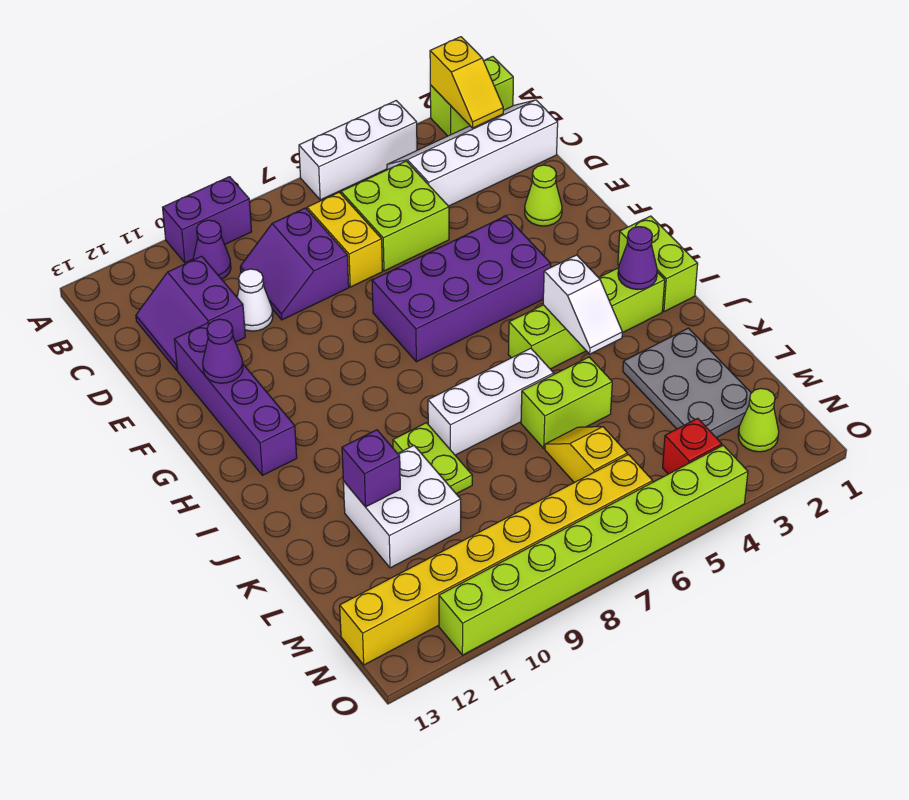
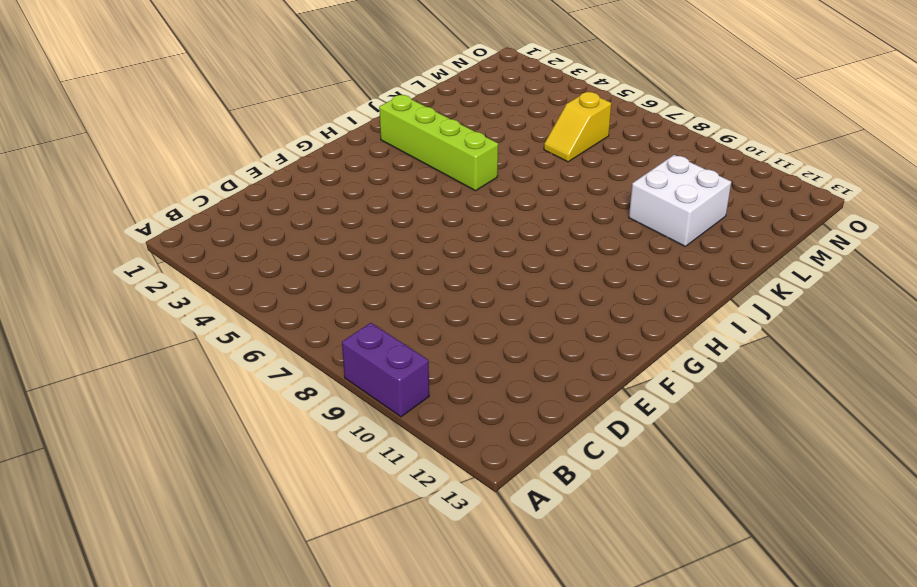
none -> lime 1x2 brick [430,57,513,136]
none -> white 1x3 brick [299,101,417,200]
none -> white 2x4 slope [387,100,558,206]
none -> purple 1x1 cone [193,220,231,279]

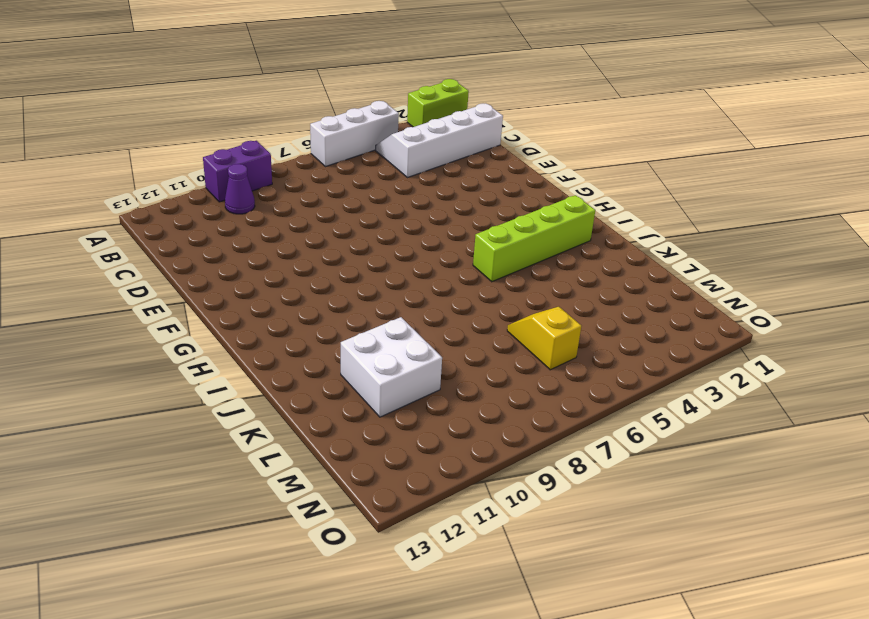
none -> lime 2x2 brick [341,161,449,271]
none -> yellow 1x2 brick [307,192,382,287]
none -> purple 2x2 slope [240,208,349,320]
none -> purple 2x2 slope [136,256,245,370]

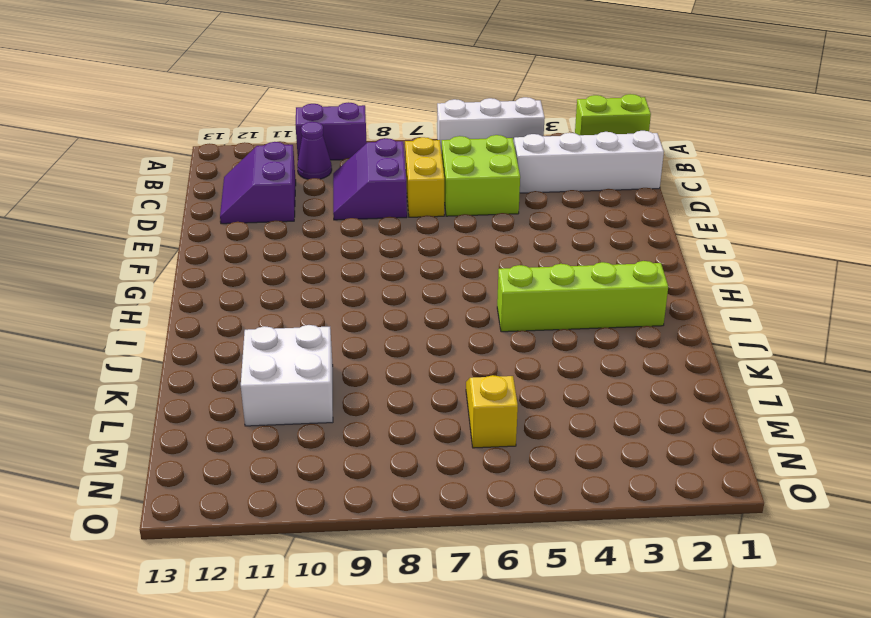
none -> white 1x1 cone [237,269,273,331]
none -> lime 1x1 cone [525,165,562,226]
none -> purple 1x4 brick [174,323,297,475]
none -> purple 2x4 brick [372,216,551,362]

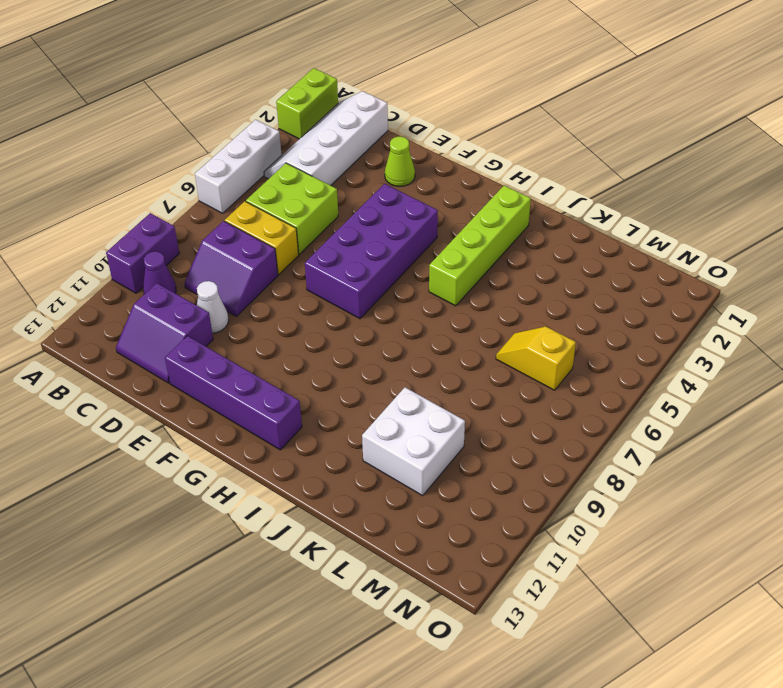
none -> lime 1x2 brick [618,216,698,312]
none -> white 1x3 brick [428,348,554,455]
none -> lime 1x2 plate [393,423,472,494]
none -> grey 2x3 plate [623,328,751,438]

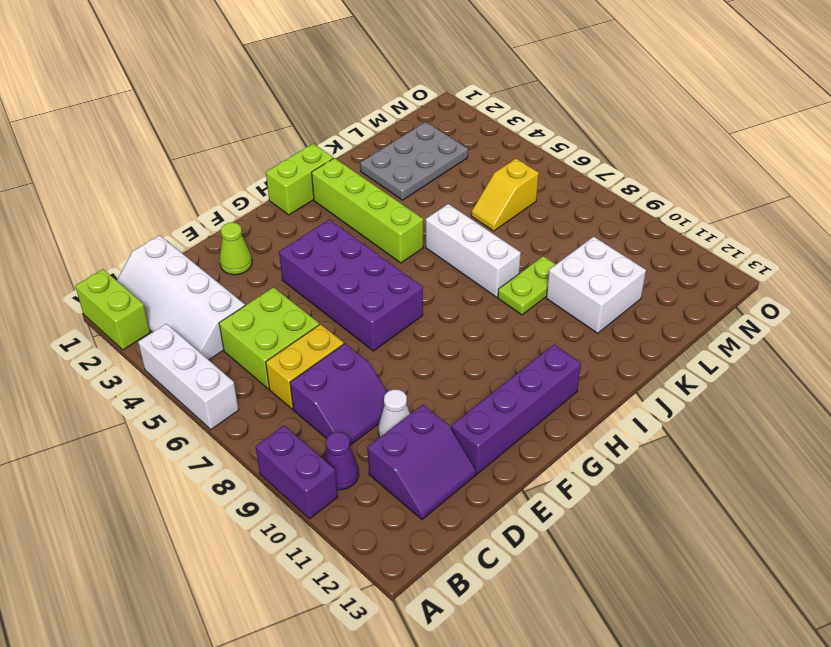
none -> lime 1x2 brick [521,357,612,448]
none -> lime 1x1 cone [738,388,779,452]
none -> red 1x1 brick [663,418,722,474]
none -> yellow 1x8 brick [340,455,653,665]

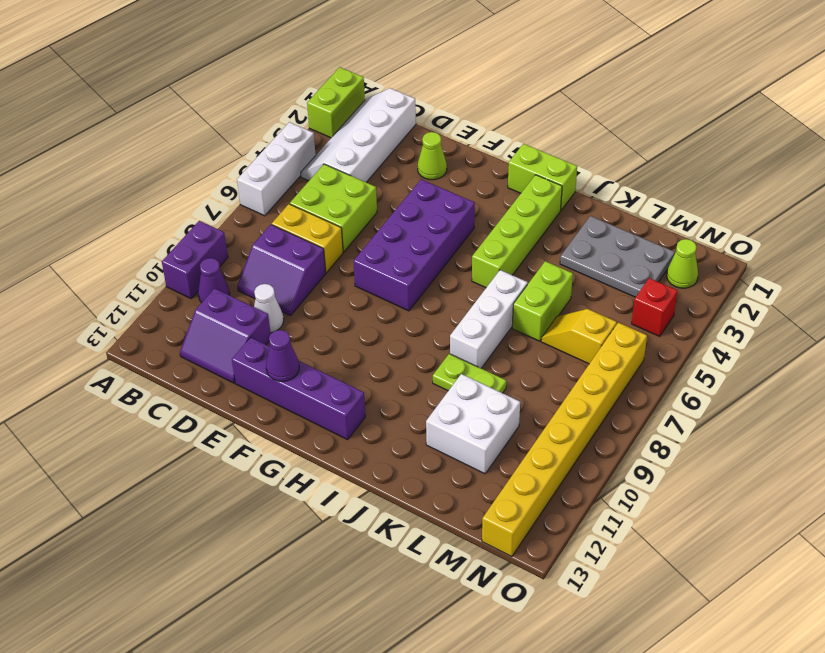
none -> lime 1x8 brick [439,445,748,655]
none -> yellow 1x2 slope [430,37,503,128]
none -> purple 1x1 cone [618,227,657,290]
none -> white 1x2 slope [543,255,622,354]

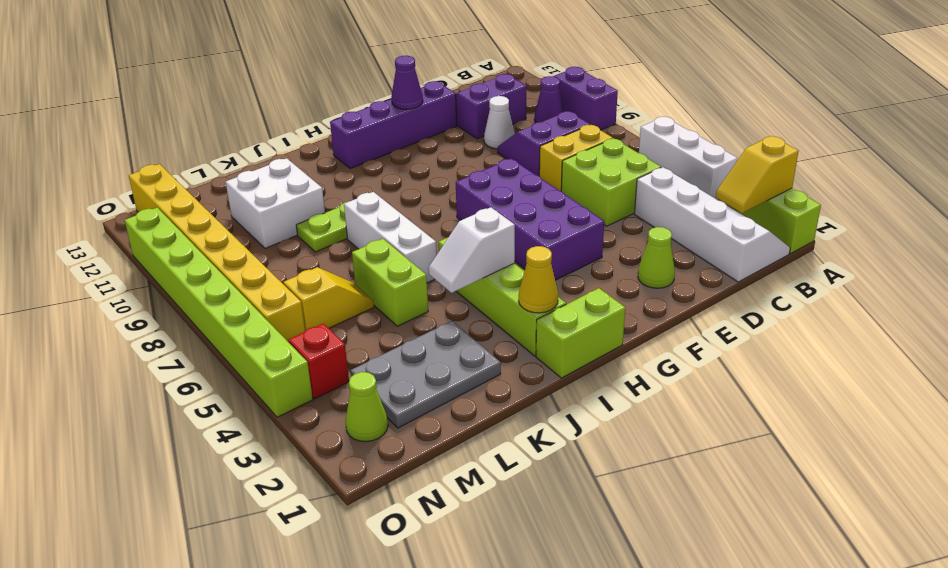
yellow 1x1 cone [519,246,558,313] -> purple 1x1 cone [618,227,657,290]
none -> purple 1x1 brick [342,430,400,507]

